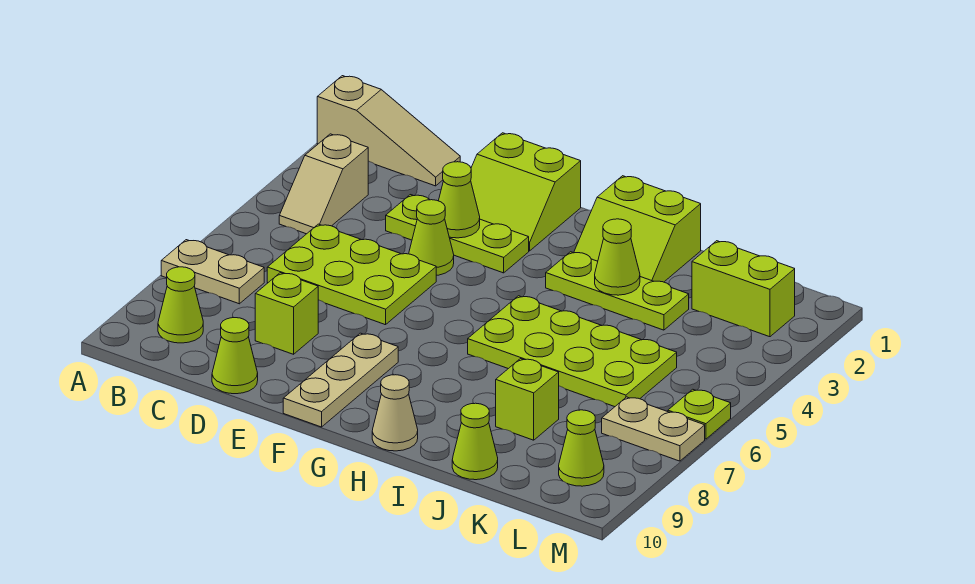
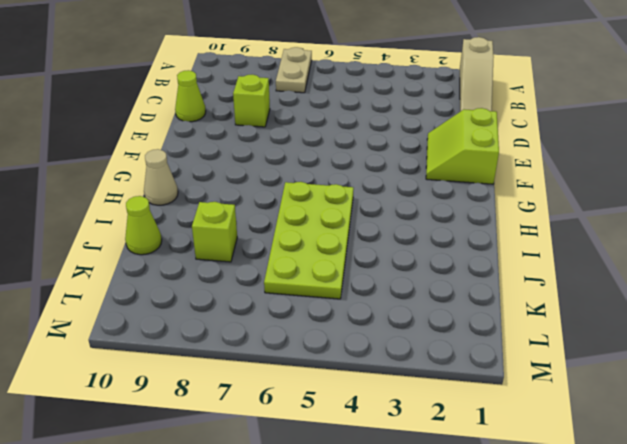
none -> tan 1x2 slope [279,134,368,234]
none -> lime 1x1 cone [158,267,203,343]
none -> lime 2x3 plate [267,224,436,325]

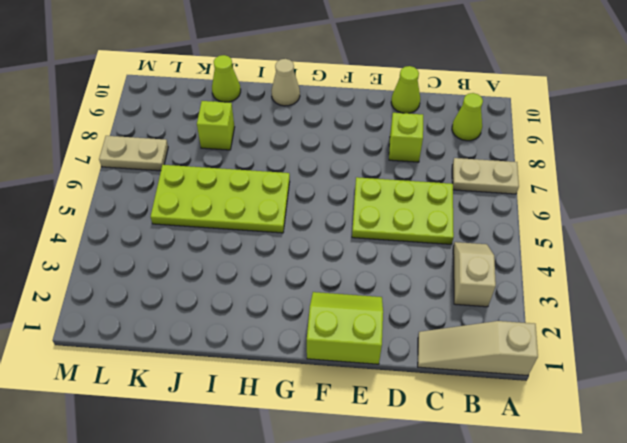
none -> lime 1x3 plate [386,195,529,273]
none -> lime 1x1 cone [409,200,454,275]
none -> tan 1x3 plate [283,333,398,427]

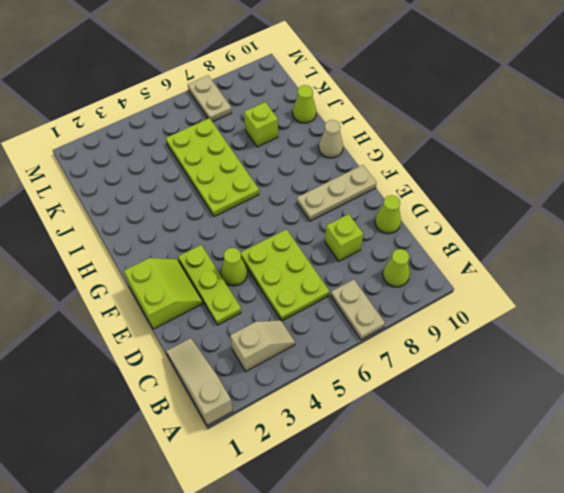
none -> lime 2x2 slope [574,176,701,282]
none -> lime 1x3 plate [546,252,689,330]
none -> lime 1x2 brick [692,241,795,337]

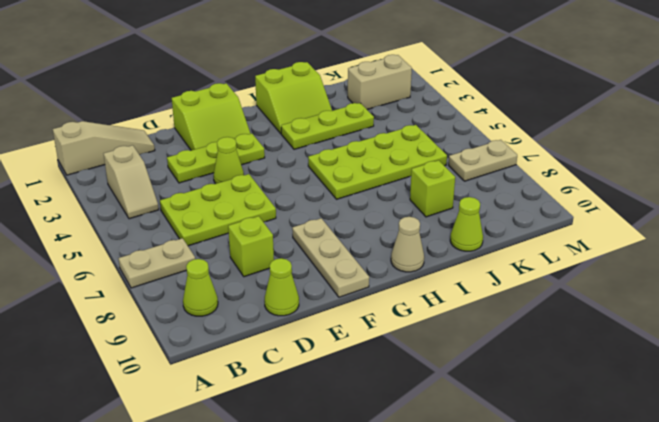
tan 1x2 brick [348,55,412,109] -> lime 1x2 brick [692,241,795,337]
none -> lime 1x1 cone [559,410,604,486]
none -> lime 1x1 plate [668,389,731,439]
none -> lime 1x1 cone [439,162,480,238]

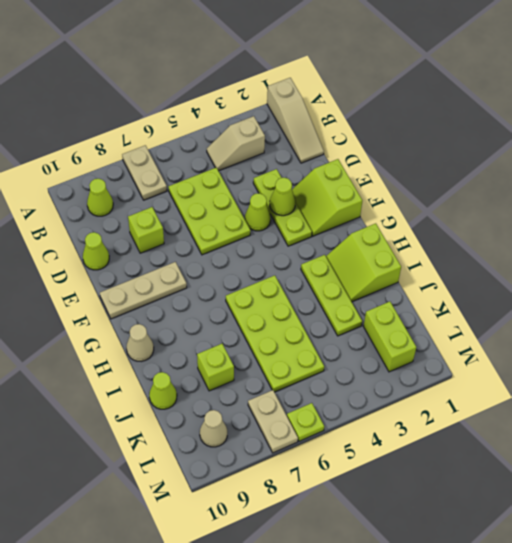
tan 1x1 cone [200,410,227,447] -> lime 1x1 cone [559,410,604,486]
none -> lime 1x1 cone [595,219,640,295]

